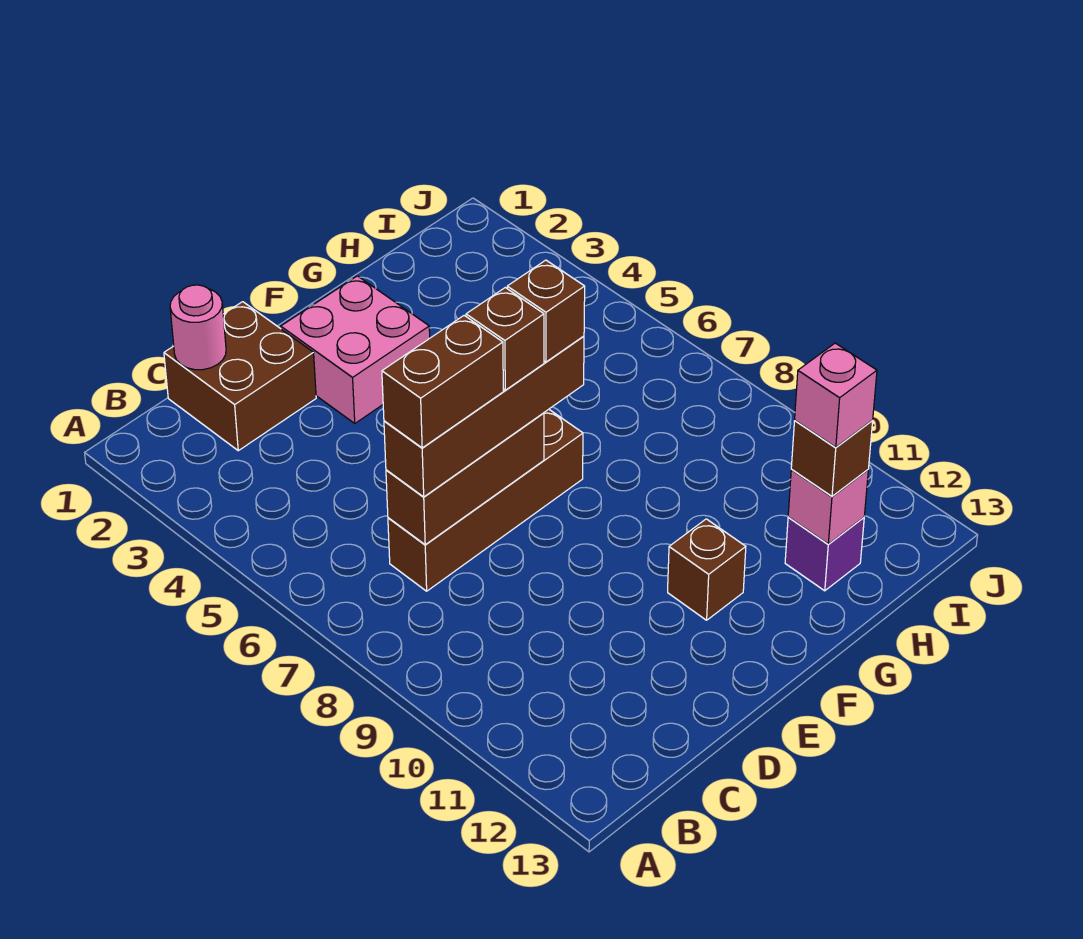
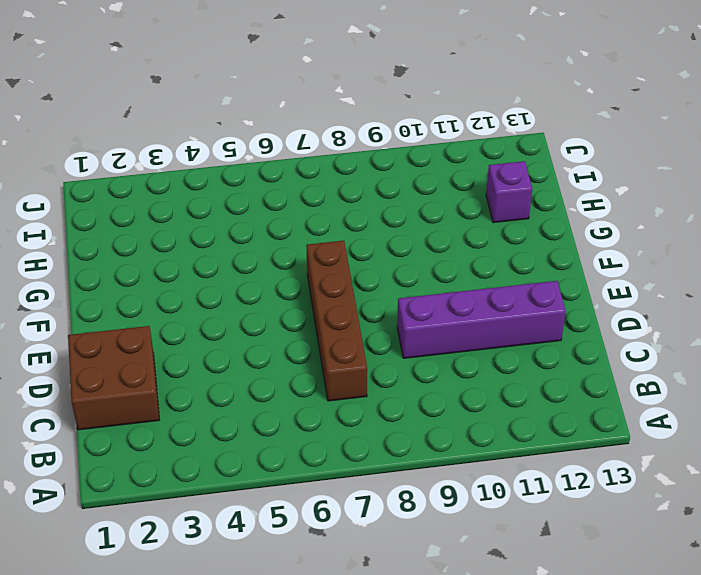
purple 1x4 brick [397,281,566,358] -> none
none -> pink 2x2 brick [281,276,430,423]
none -> brown 1x1 brick [668,519,746,620]
none -> pink 1x1 round brick [170,285,226,370]

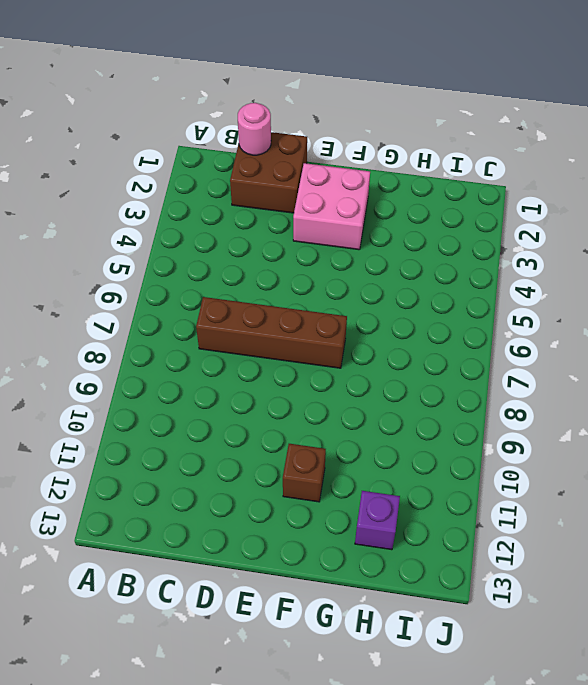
none -> brown 1x3 brick [386,413,544,545]
none -> pink 1x1 brick [788,469,868,544]
none -> brown 1x4 brick [384,336,584,497]

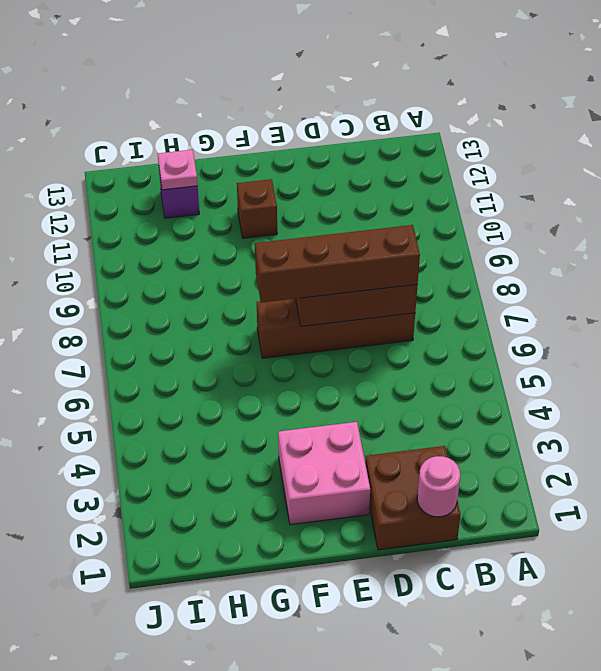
pink 1x1 plate [158,150,198,190] -> pink 1x1 brick [788,469,868,544]
none -> brown 1x1 brick [791,421,873,496]
none -> brown 1x2 brick [382,316,503,448]
none -> brown 1x1 brick [466,288,544,390]

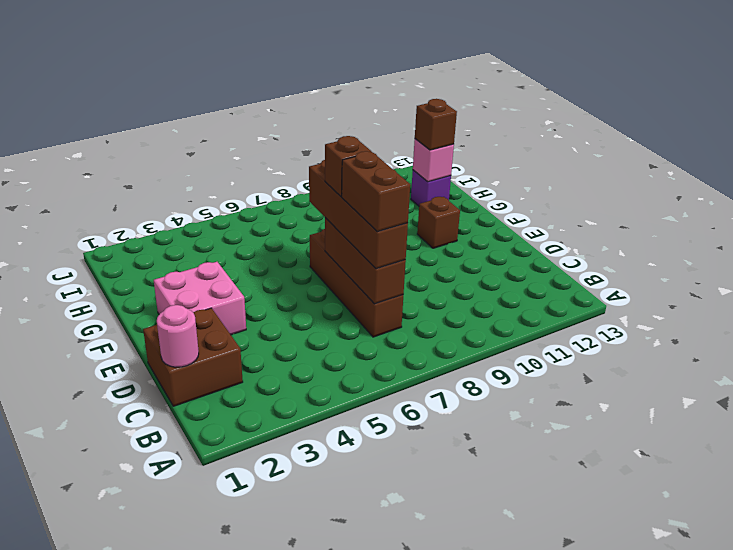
none -> brown 1x1 brick [507,260,585,362]
none -> pink 1x1 brick [795,343,877,447]

